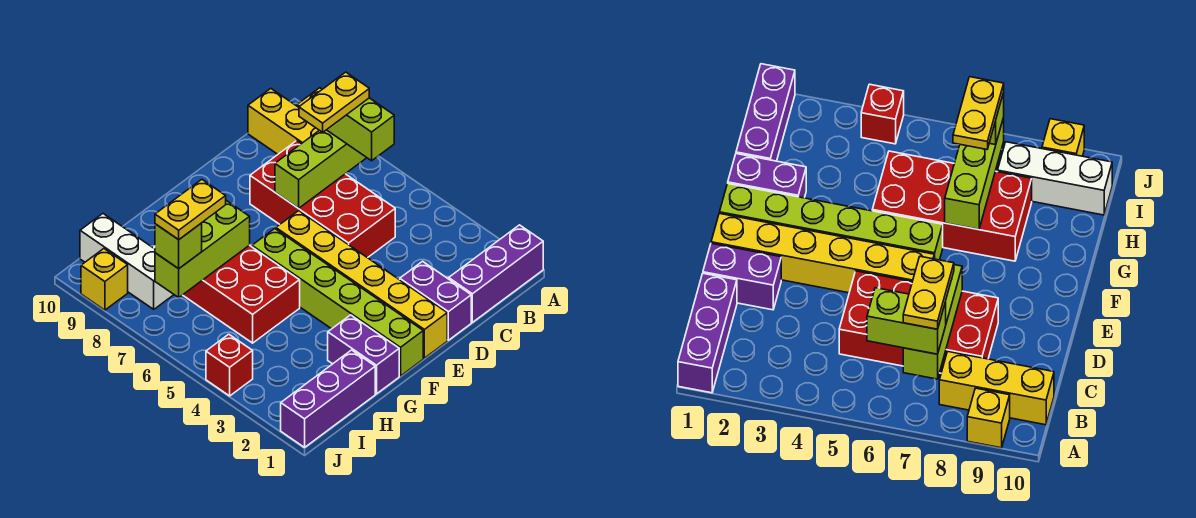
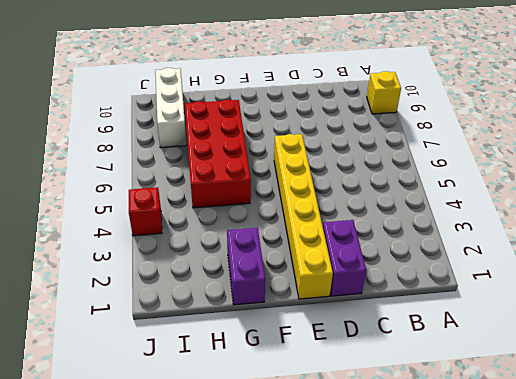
none -> purple 1x3 brick [449,225,543,322]
none -> yellow 1x3 brick [248,89,319,154]
none -> red 2x4 brick [250,141,395,258]

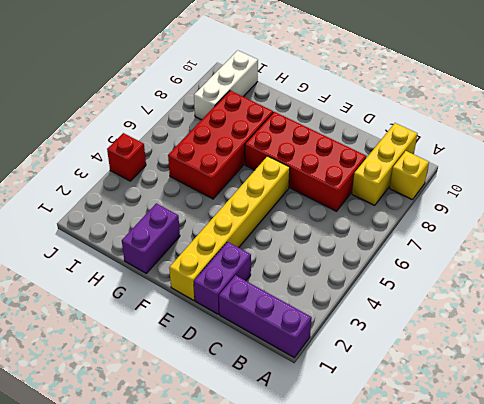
red 2x4 brick [245,112,366,211] -> red 2x4 brick turned to [250,141,395,258]
none -> lime 1x6 brick [252,229,423,376]
none -> purple 1x3 brick [281,350,375,447]
none -> yellow 1x1 brick [81,249,128,310]

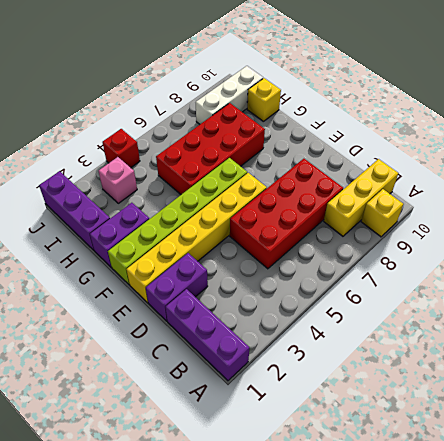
yellow 1x1 brick [247,78,281,121] -> yellow 1x1 brick moved to [81,249,128,310]
pink 1x1 brick [99,157,137,203] -> none
none -> lime 1x3 brick [275,130,367,208]
none -> lime 1x3 brick [155,201,250,297]
none -> lime 1x2 brick [327,98,394,161]

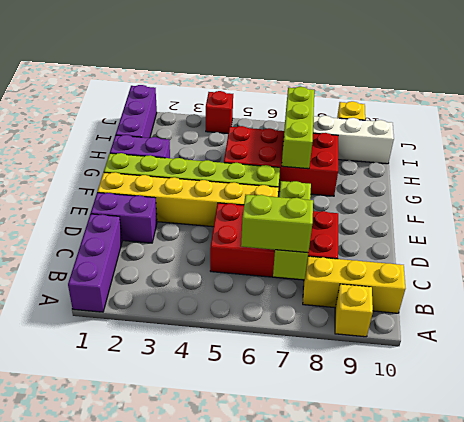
none -> lime 1x1 brick [155,223,202,269]
none -> yellow 1x2 plate [299,72,369,132]
none -> yellow 1x2 plate [155,179,226,240]

